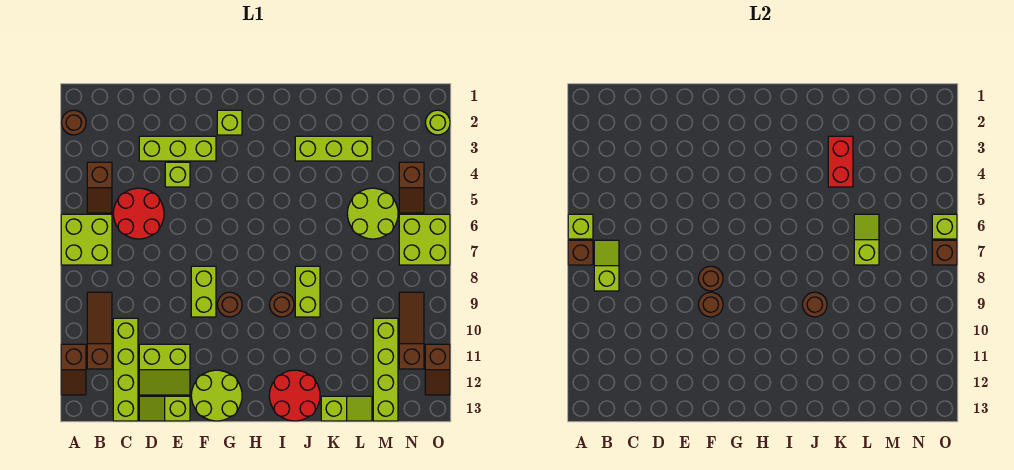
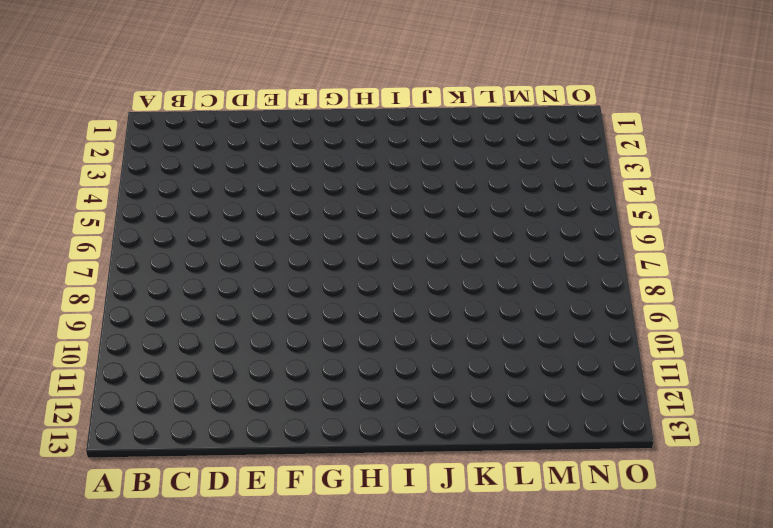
none -> brown 1x1 round brick [61,110,86,135]
none -> lime 2x2 brick [61,214,112,265]
none -> brown 1x2 slope [61,344,86,395]
none -> brown 1x2 slope [87,162,112,213]

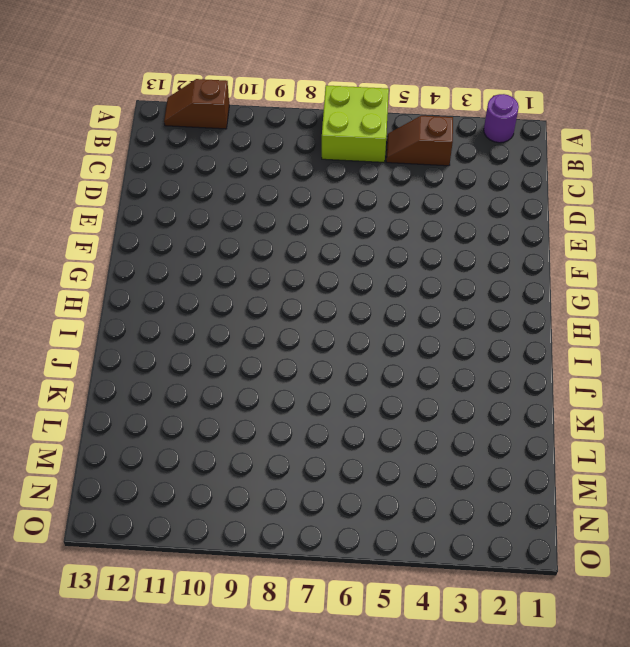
purple 1x1 round brick [484,94,519,143] -> brown 1x1 round brick [61,110,86,135]
none -> brown 1x3 slope [87,292,112,369]
none -> red 2x2 round brick [113,188,164,239]
none -> lime 1x4 brick [113,318,138,421]
none -> lime 1x3 brick [139,136,216,161]

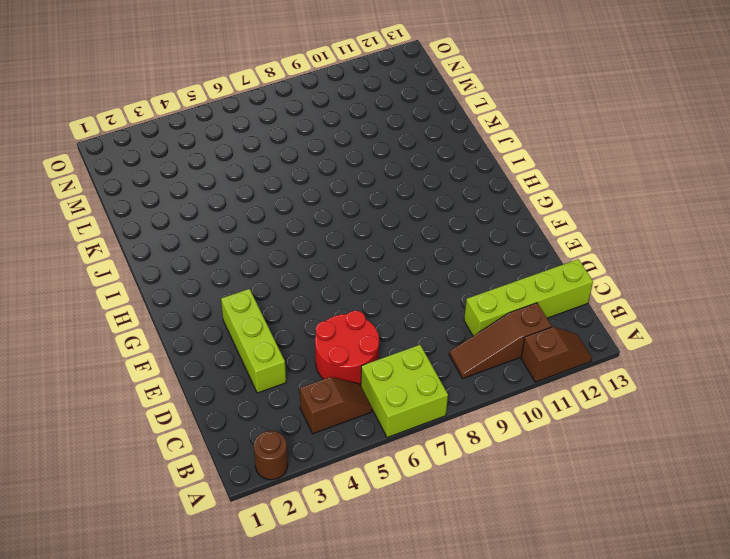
none -> lime 2x2 slope [139,344,190,395]
none -> lime 1x2 slope [139,396,190,421]
none -> lime 1x1 brick [165,162,190,187]
none -> lime 1x2 brick [191,266,216,317]

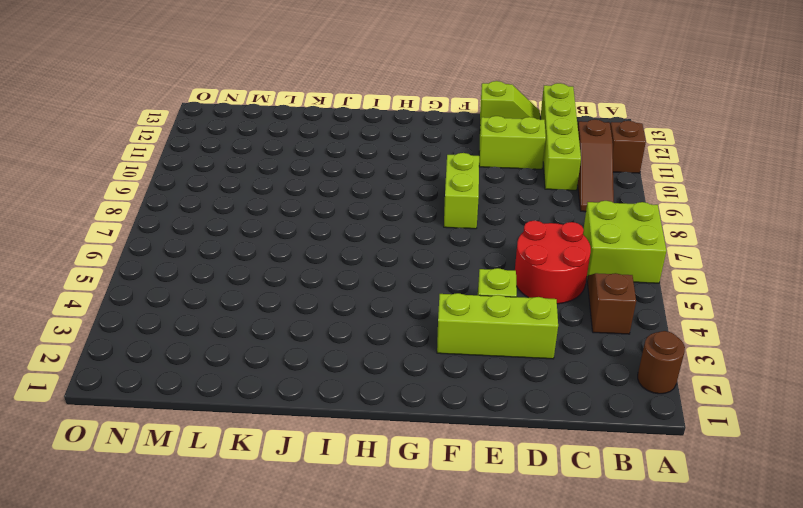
none -> lime 2x2 round brick [191,370,242,421]
none -> lime 1x1 brick [217,110,242,135]
none -> brown 1x1 round brick [217,292,242,317]
none -> brown 1x1 round brick [269,292,294,317]

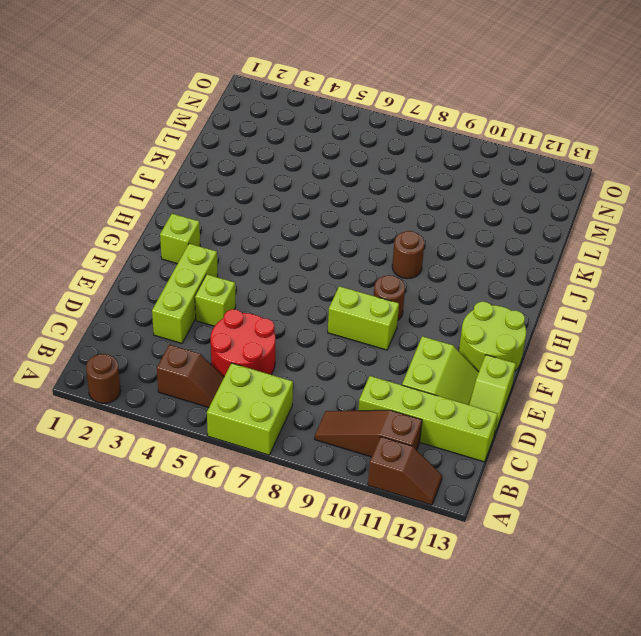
none -> red 2x2 round brick [269,370,320,421]
none -> lime 1x3 brick [295,136,372,161]
none -> lime 1x2 brick [295,266,320,317]
none -> lime 1x2 slope [321,396,372,421]

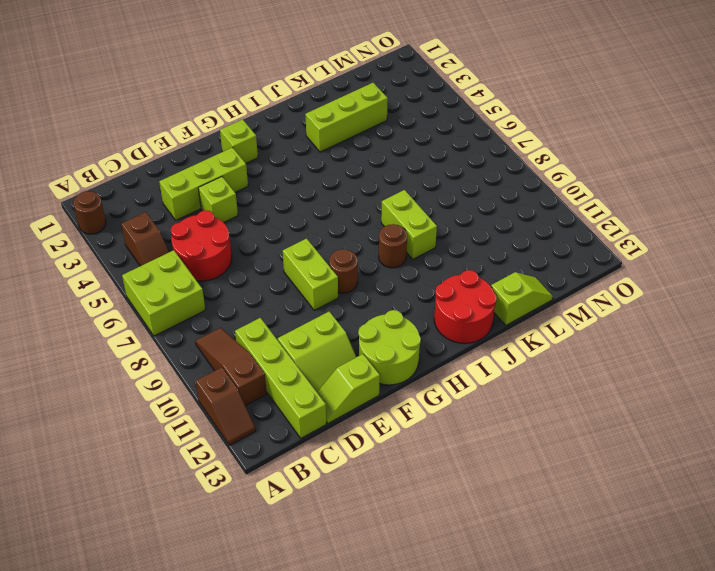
none -> lime 2x2 round brick [347,188,398,239]
none -> lime 1x4 brick [373,318,398,421]
none -> brown 1x2 slope [399,162,424,213]
none -> lime 2x2 brick [399,214,450,265]

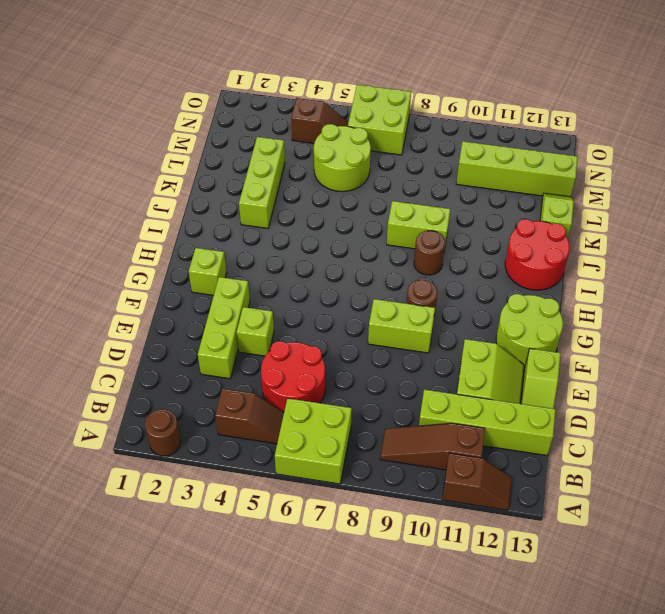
none -> brown 1x3 slope [399,292,424,369]
none -> lime 1x1 round brick [425,110,450,135]
none -> brown 1x2 slope [425,344,450,395]
none -> lime 1x1 brick [568,214,593,239]

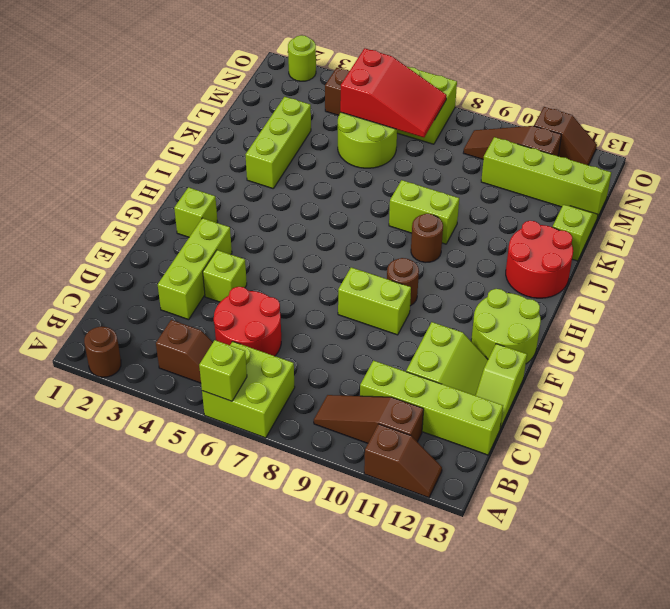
red 2x3 slope [340,48,447,137] -> none
none -> brown 1x1 brick [568,240,593,265]
none -> lime 1x2 slope [594,240,619,291]
none -> brown 1x1 round brick [698,266,723,291]
none -> brown 1x1 round brick [698,292,723,317]

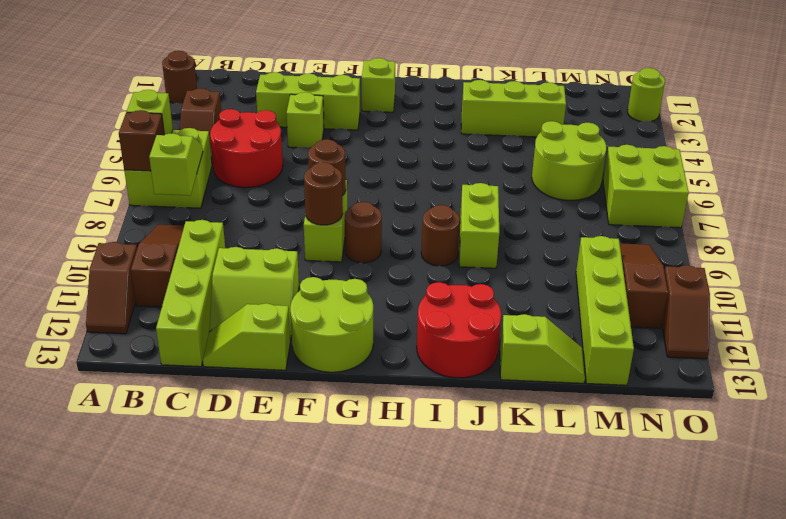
none -> brown 1x2 slope [399,162,424,213]
none -> brown 1x1 round brick [802,292,827,317]
none -> red 1x2 brick [828,136,853,187]
none -> lime 1x2 slope [854,214,879,265]

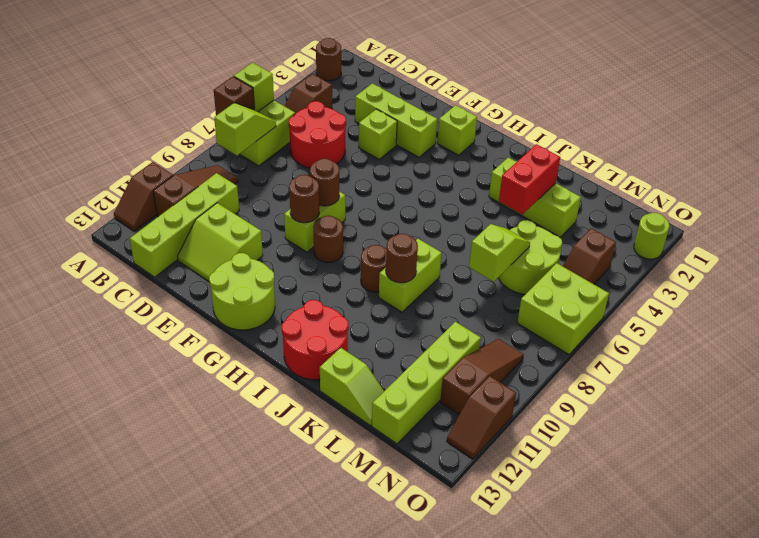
none -> lime 1x2 slope [139,396,190,421]
none -> lime 1x1 brick [932,214,957,239]
none -> brown 1x1 brick [932,240,957,265]

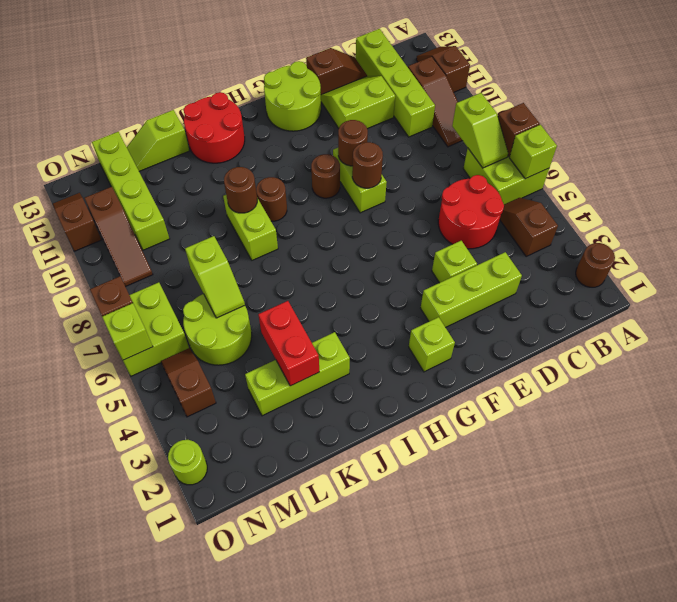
brown 1x2 slope [306,48,367,95] -> lime 1x2 slope [139,396,190,421]

